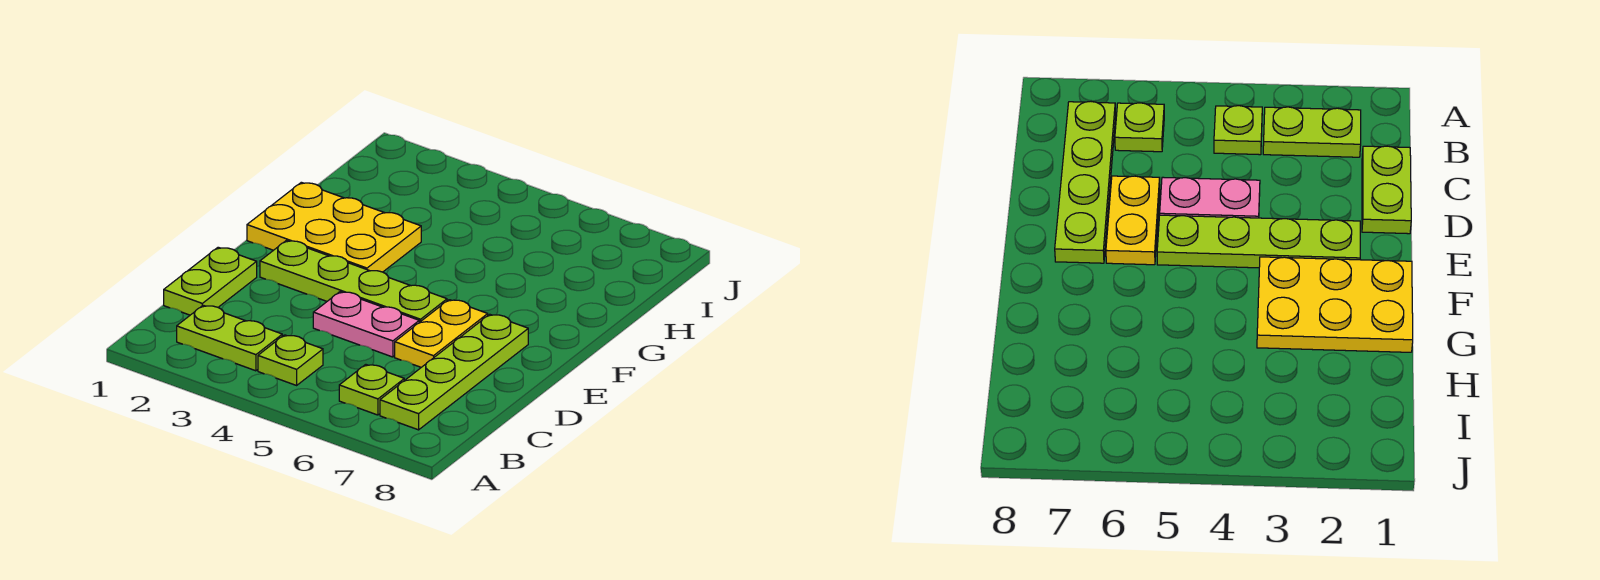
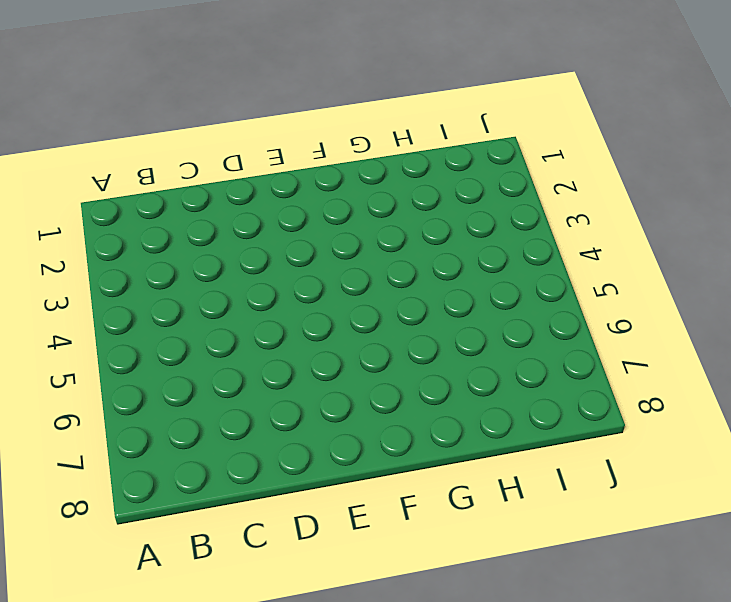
none -> lime 1x2 plate [177,305,282,371]
none -> lime 1x1 plate [258,335,323,385]

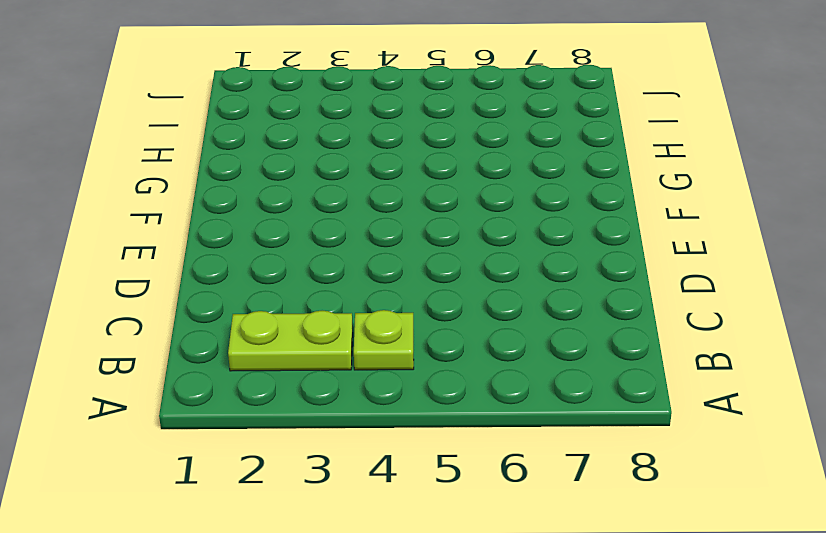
none -> lime 1x1 plate [339,365,404,415]
none -> lime 1x4 plate [380,314,528,430]

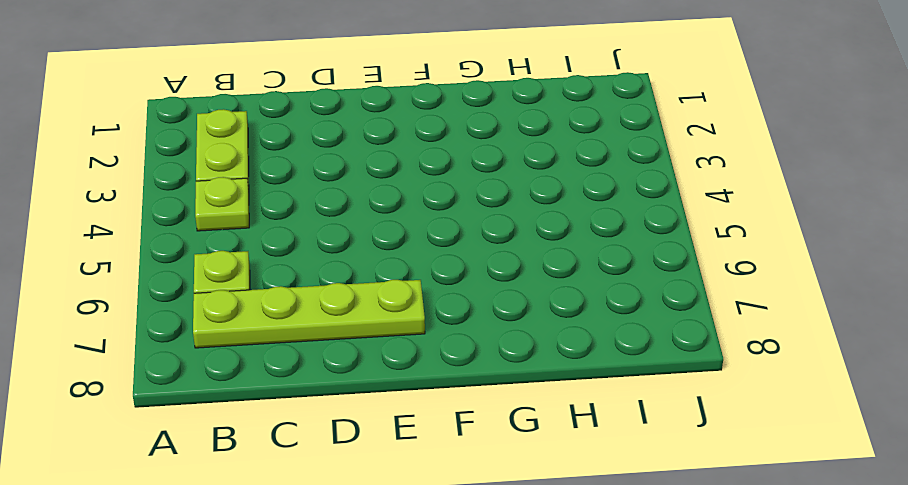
none -> lime 1x2 plate [164,247,257,315]
none -> pink 1x2 plate [313,292,419,357]

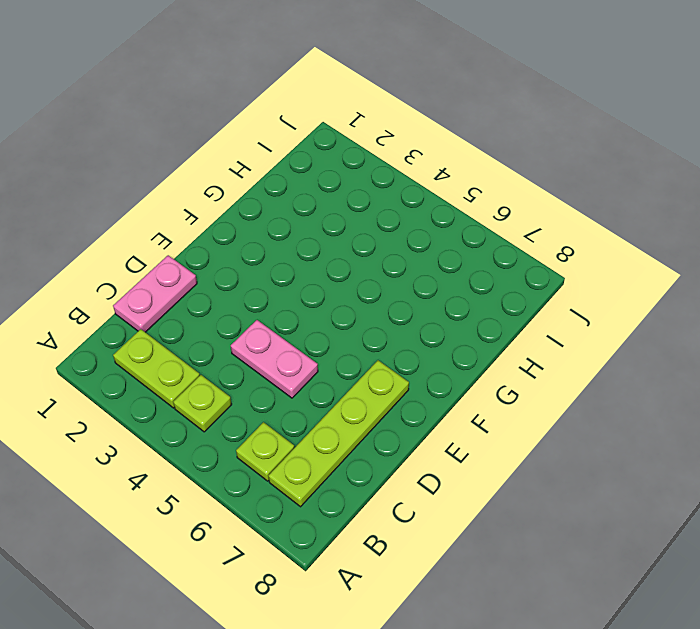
pink 1x2 plate [113,255,197,332] -> lime 1x2 plate [164,247,257,315]
none -> yellow 1x2 plate [395,300,488,367]
none -> lime 1x4 plate [260,241,447,322]

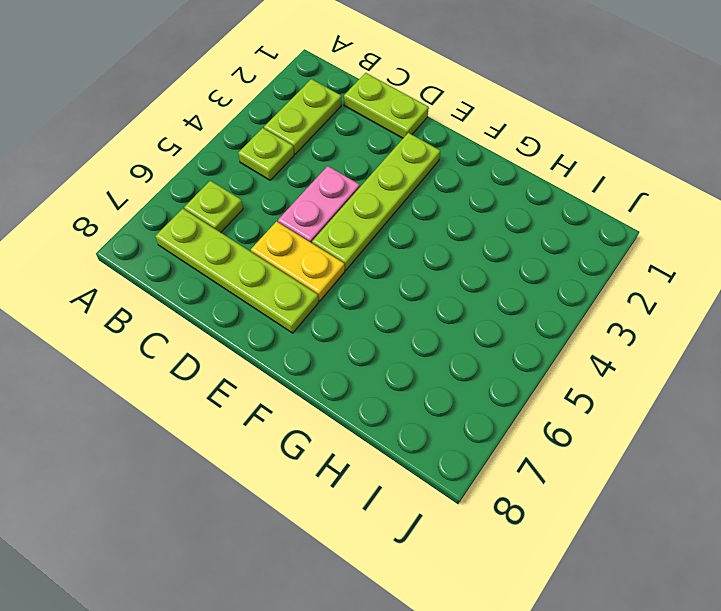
none -> yellow 2x3 plate [247,182,421,272]

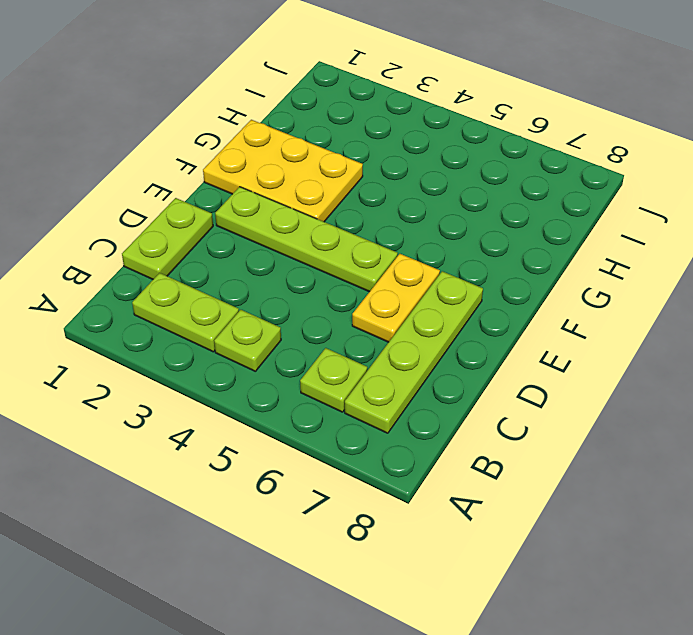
none -> pink 1x2 plate [313,292,419,357]

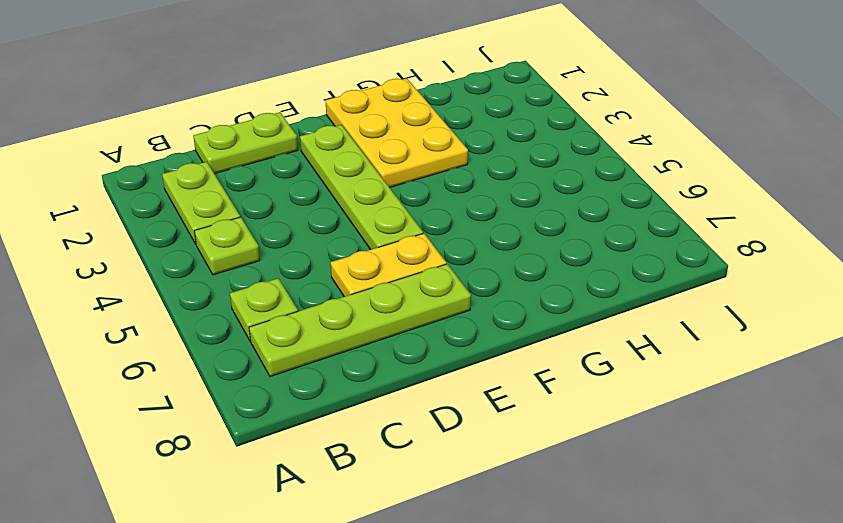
none -> pink 1x2 plate [313,292,419,357]

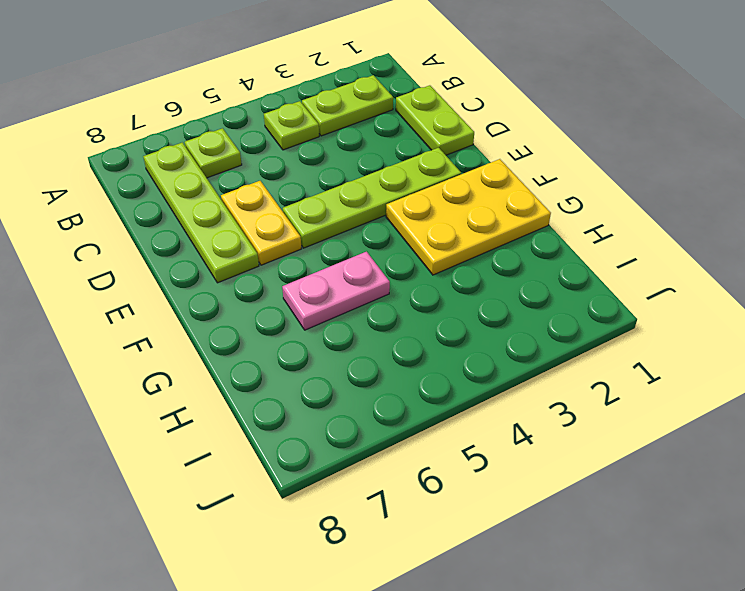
pink 1x2 plate [282,252,390,330] -> pink 1x2 plate moved to [313,292,419,357]

